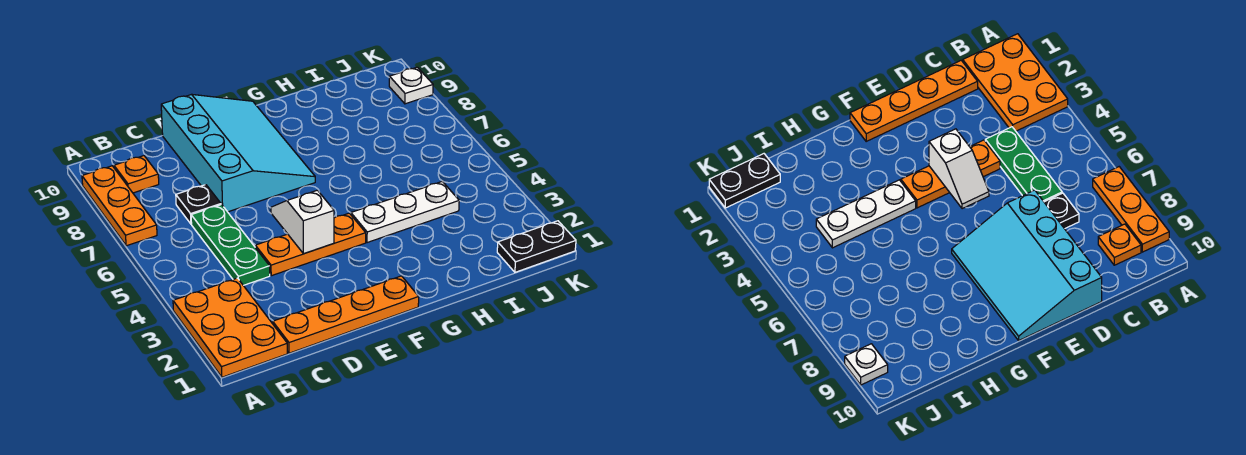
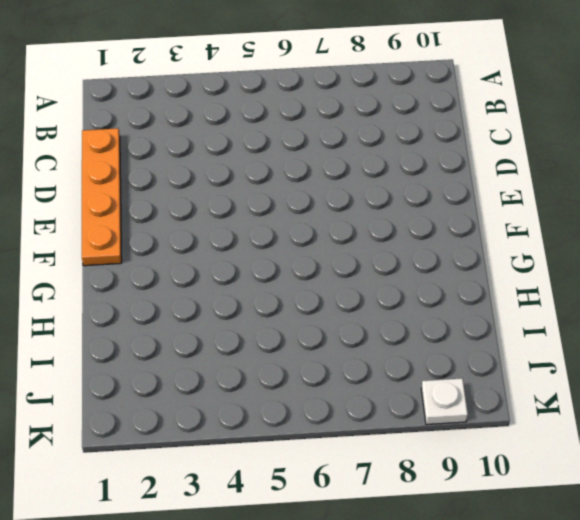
none -> orange 2x3 plate [173,278,287,377]
none -> orange 1x3 plate [82,166,157,246]
none -> orange 1x1 plate [114,156,159,193]

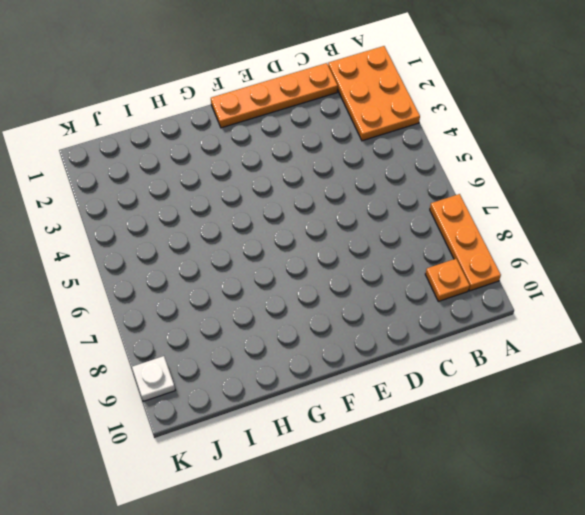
none -> green 1x3 plate [191,205,270,285]
none -> black 1x1 plate [176,185,221,224]
none -> orange 1x3 plate [255,213,366,276]

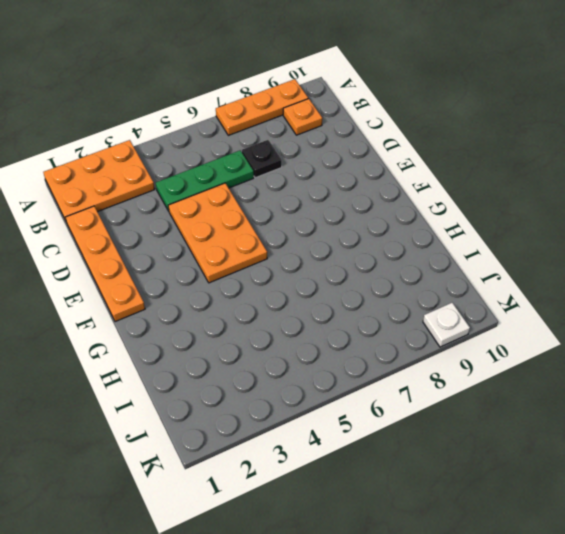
orange 2x3 plate [168,183,267,283] -> orange 1x3 plate [255,213,366,276]
none -> cyan 3x4 slope [161,94,315,212]
none -> white 1x3 plate [351,181,459,243]
none -> black 1x2 plate [497,221,576,272]

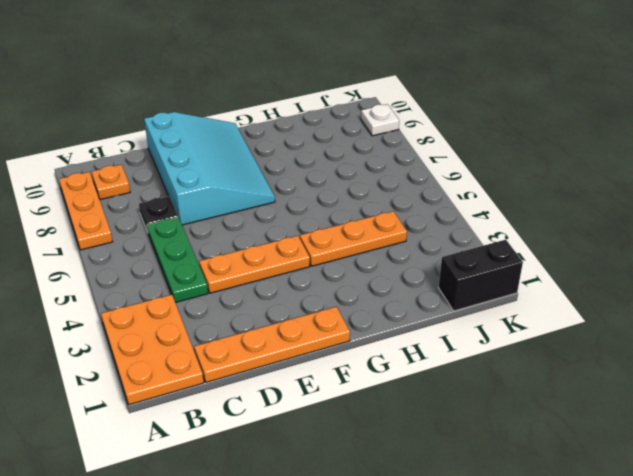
orange 1x3 plate [300,211,407,266] -> white 1x3 plate [351,181,459,243]
black 1x2 brick [438,240,523,311] -> black 1x2 plate [497,221,576,272]
none -> white 1x2 slope [271,190,334,254]

